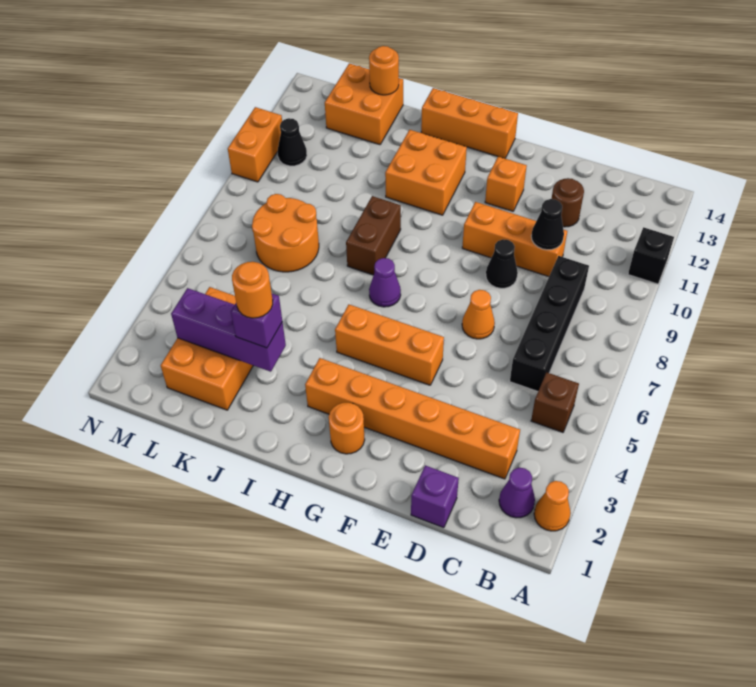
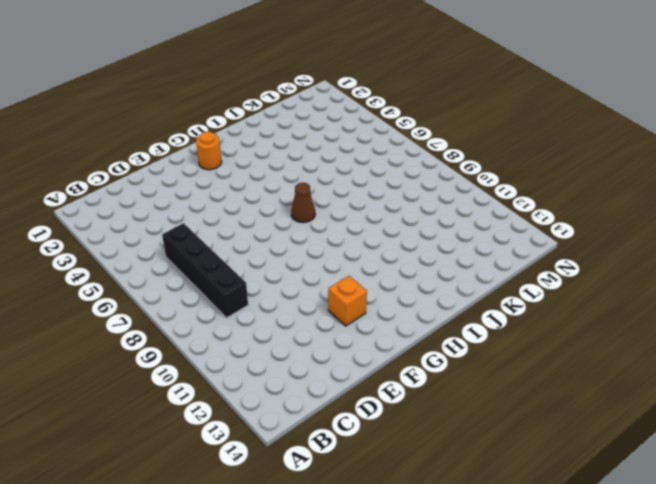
brown 1x1 cone [291,183,315,222] -> purple 1x1 cone [369,258,401,307]
none -> orange 1x1 cone [534,481,571,531]
none -> black 1x1 brick [628,227,674,284]
none -> purple 1x1 cone [499,468,535,518]

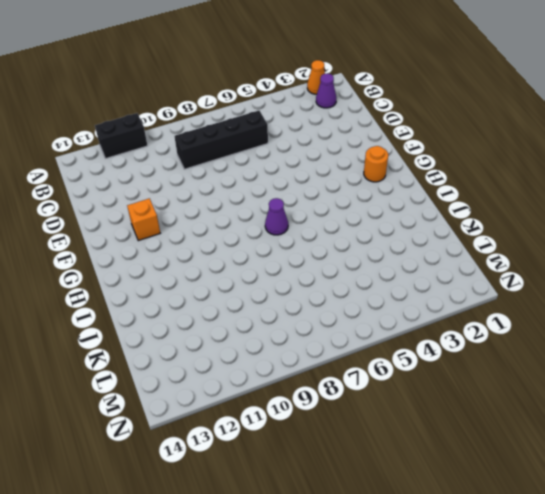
black 1x2 brick [95,113,148,159] -> black 1x1 brick [628,227,674,284]
none -> brown 1x1 brick [531,372,579,432]
none -> orange 1x6 brick [305,358,520,479]
none -> purple 1x1 brick [411,465,459,528]

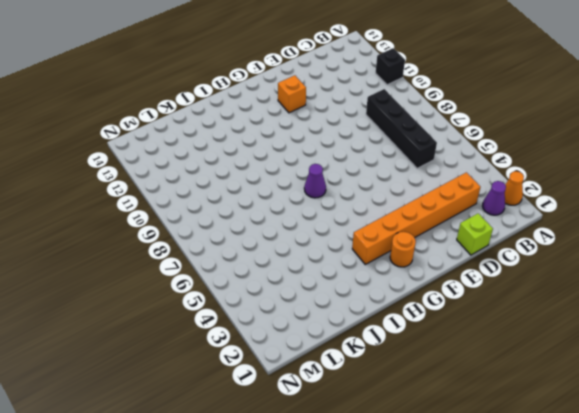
lime 1x1 brick [457,213,493,255] -> purple 1x1 brick [411,465,459,528]
none -> brown 1x1 brick [531,372,579,432]
none -> orange 1x3 brick [462,202,567,277]
none -> brown 1x1 round brick [552,178,584,227]

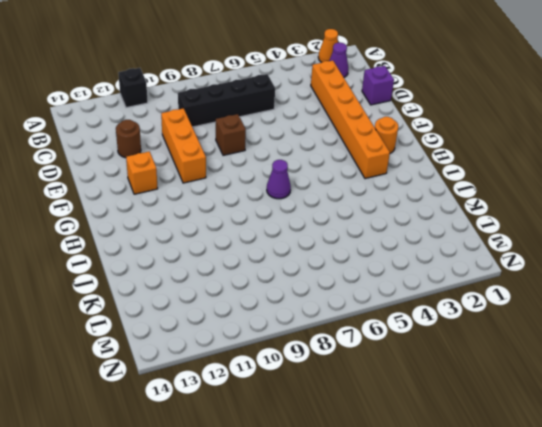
brown 1x1 brick [216,114,246,155] -> brown 1x1 brick moved to [531,372,579,432]
none -> orange 1x1 cone [462,290,495,339]
none -> black 1x1 cone [486,239,518,288]
none -> orange 1x3 brick [335,305,444,385]

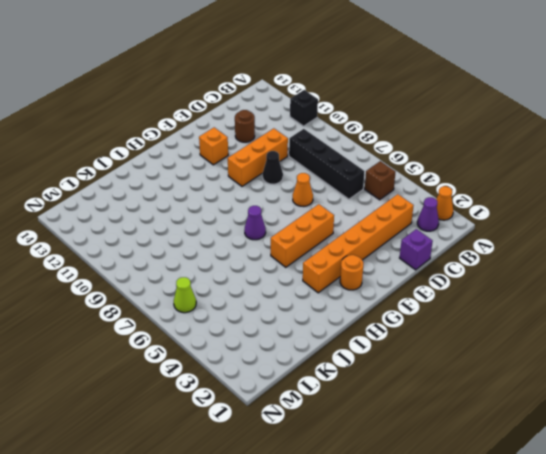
lime 1x1 cone [174,277,196,313] -> none
none -> orange 1x3 brick [421,88,518,158]
none -> orange 2x2 brick [385,130,467,215]
none -> brown 1x2 brick [346,196,401,275]

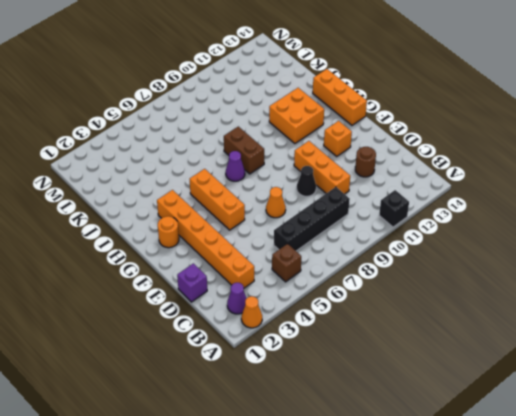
brown 1x2 brick [224,126,264,174] -> brown 1x2 brick turned to [346,196,401,275]
none -> orange 2x3 brick [161,287,253,410]
none -> orange 2x2 round brick [252,194,319,272]
none -> orange 2x2 brick [325,63,403,145]

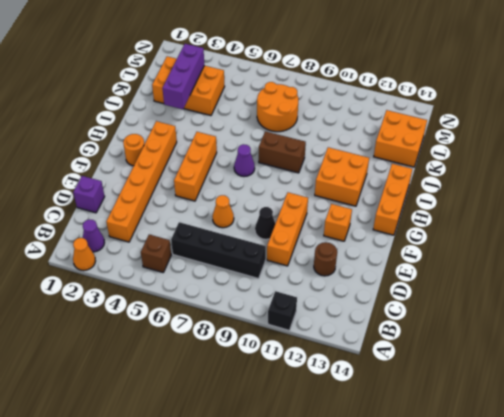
none -> black 1x1 cone [278,118,307,166]
none -> orange 1x2 brick [228,107,282,182]
none -> black 1x1 cone [531,199,564,250]

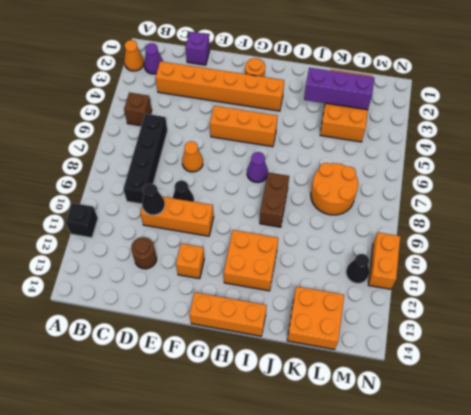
none -> orange 1x1 round brick [369,46,399,95]
none -> purple 1x1 brick [231,294,282,348]
none -> orange 1x1 round brick [232,262,273,318]

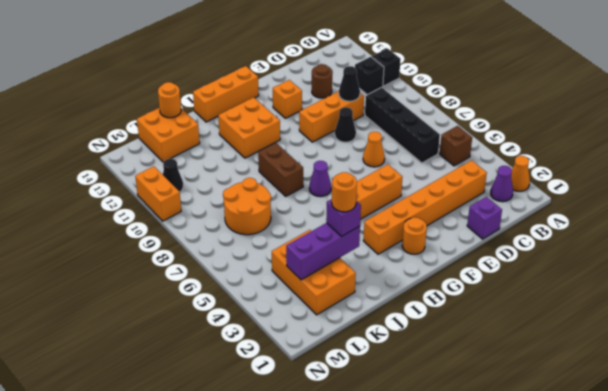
black 1x1 brick [355,57,384,94] -> none

